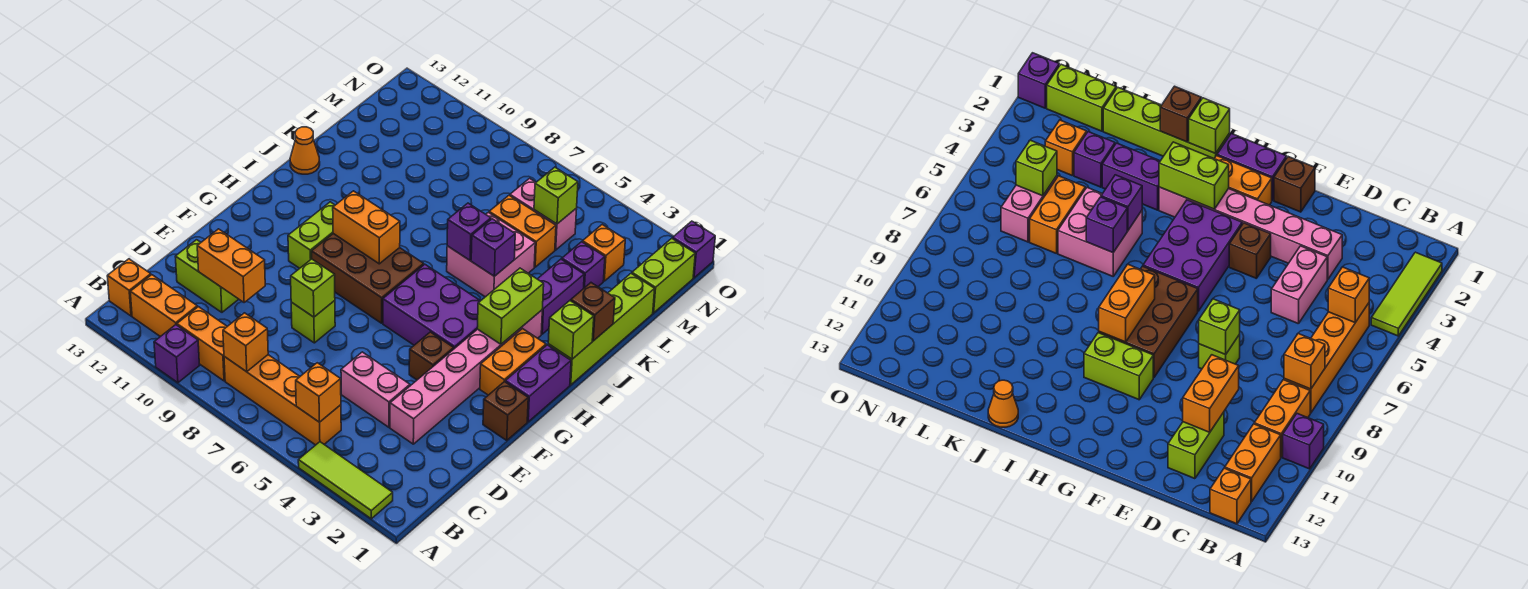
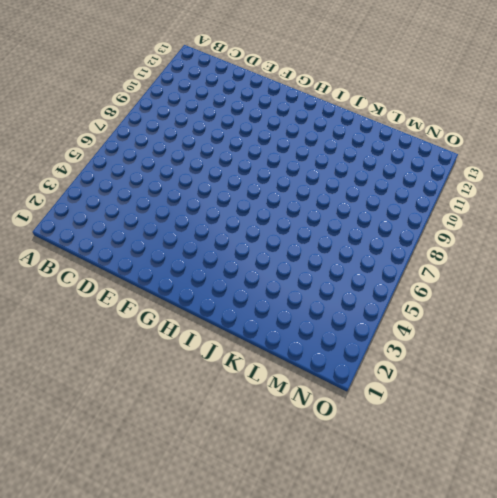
none -> lime 1x3 tile [298,442,393,519]
none -> purple 1x1 brick [154,325,199,383]
none -> orange 1x4 brick [224,355,341,445]
none -> orange 1x2 brick [177,307,227,381]

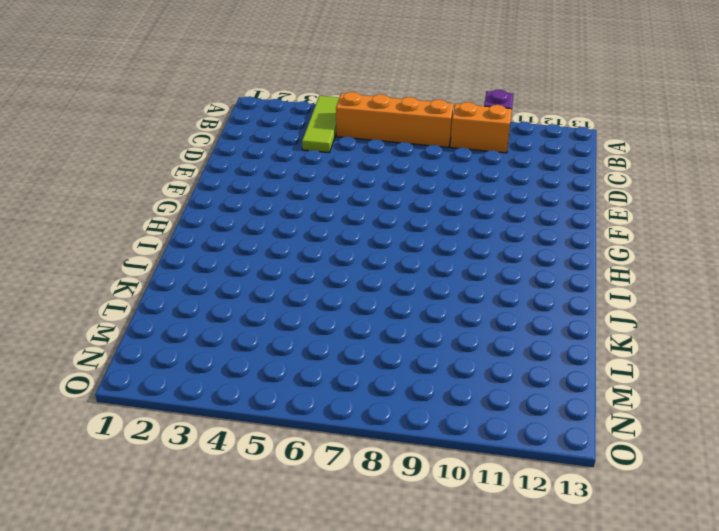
lime 1x3 tile [302,96,339,153] -> lime 1x3 tile turned to [298,442,393,519]
none -> orange 1x2 brick [130,275,197,337]
none -> orange 1x1 brick [107,259,151,316]
none -> pink 1x6 brick [390,310,542,444]
none -> pink 1x2 brick [341,352,410,427]

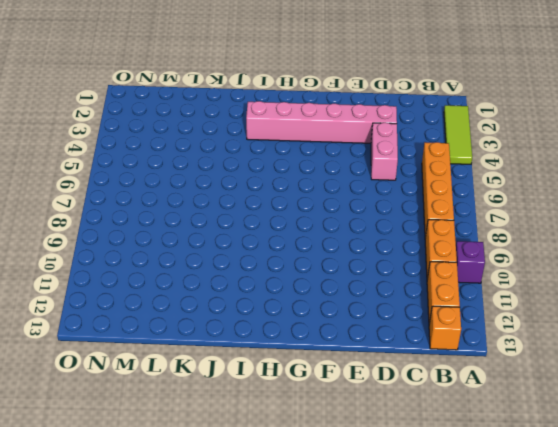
none -> lime 1x2 brick [175,240,239,312]
none -> lime 1x1 brick [291,301,335,343]
none -> brown 1x1 brick [483,382,528,440]
none -> brown 1x1 brick [409,332,454,380]

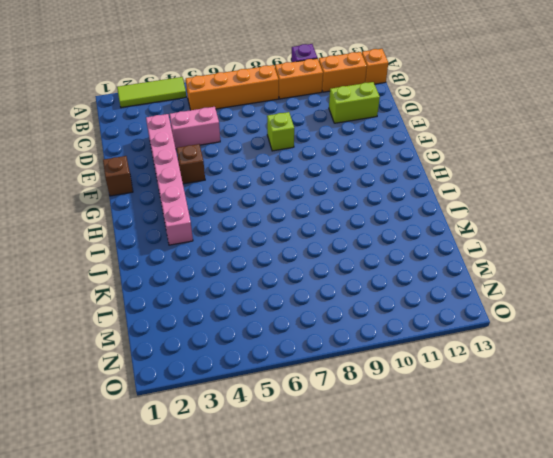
none -> purple 1x2 brick [505,345,571,422]
none -> orange 1x2 brick [480,329,546,395]
none -> purple 2x3 brick [383,264,480,349]
none -> brown 2x3 brick [311,234,424,323]

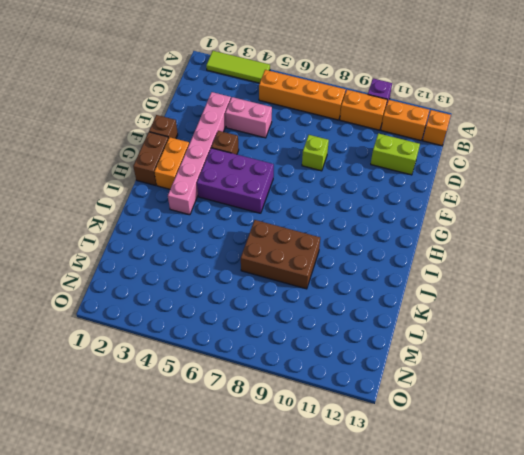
brown 1x2 brick [133,132,169,186] -> purple 1x2 brick [505,345,571,422]
brown 2x3 brick [241,220,320,289] -> brown 2x3 brick moved to [311,234,424,323]
none -> lime 1x2 brick [288,202,335,268]
none -> lime 1x4 brick [548,274,655,385]
none -> purple 1x2 brick [538,259,584,334]
none -> pink 2x2 brick [447,212,535,297]

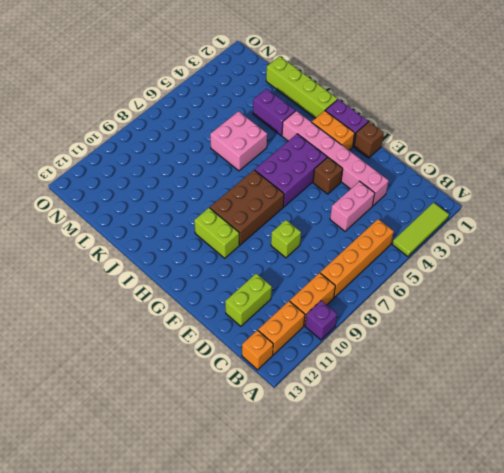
none -> orange 1x1 cone [290,127,320,174]
none -> purple 1x1 brick [562,242,605,288]
none -> orange 1x2 brick [489,196,556,267]
none -> lime 1x2 brick [632,238,695,313]

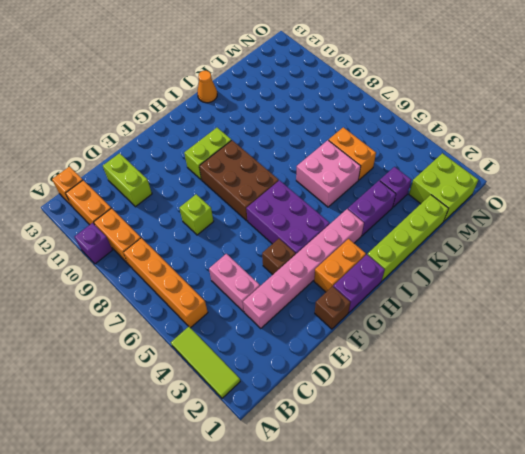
lime 2x2 brick [409,153,478,221] -> lime 1x2 brick [632,238,695,313]
none -> orange 1x1 brick [583,225,625,281]
none -> pink 1x2 brick [510,178,577,250]
none -> purple 1x1 brick [673,221,715,278]
none -> orange 1x1 brick [296,363,341,422]

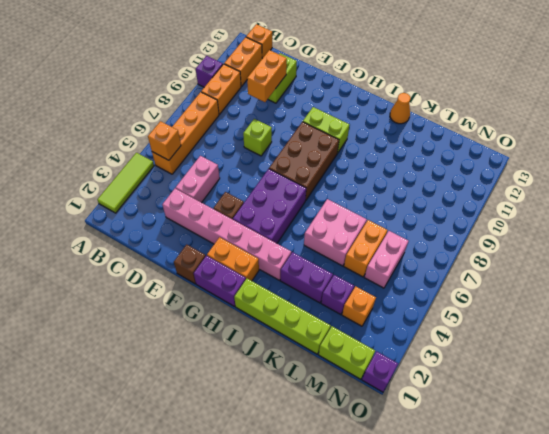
none -> orange 1x1 brick [223,313,268,372]
none -> lime 1x1 brick [291,259,335,317]
none -> lime 1x2 brick [477,268,544,344]
none -> orange 1x2 brick [333,191,400,264]

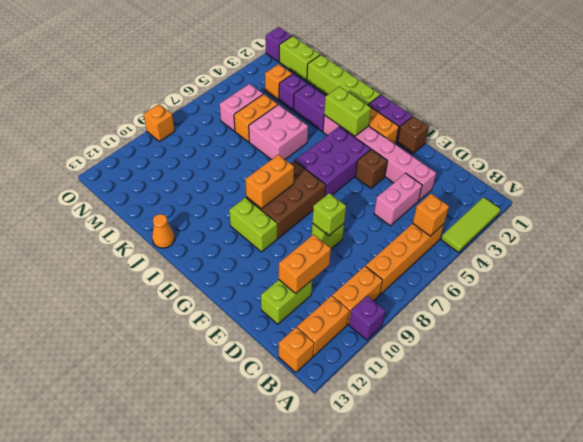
orange 1x1 brick [144,104,175,142] -> orange 1x1 brick moved to [223,313,268,372]
none -> lime 1x1 brick [548,301,594,359]
none -> brown 1x1 brick [571,283,615,341]
none -> purple 1x1 brick [471,219,515,276]
none -> purple 1x1 brick [447,203,491,260]

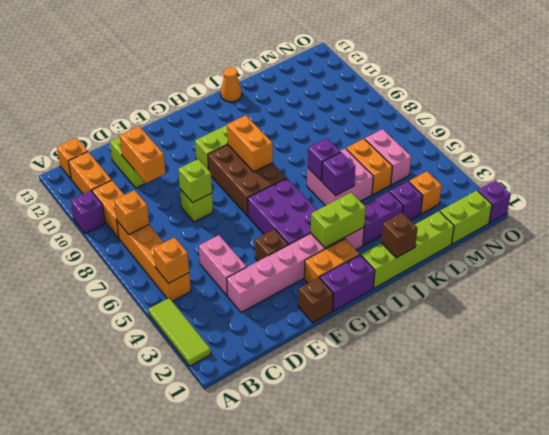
none -> lime 1x1 brick [548,301,594,359]
none -> lime 1x1 brick [534,167,578,224]

